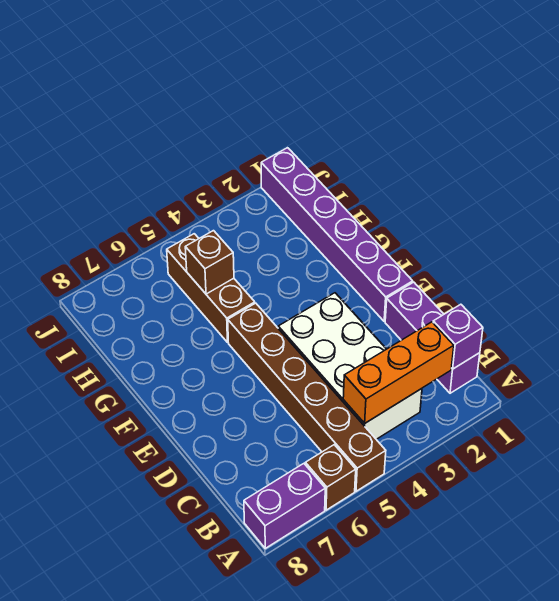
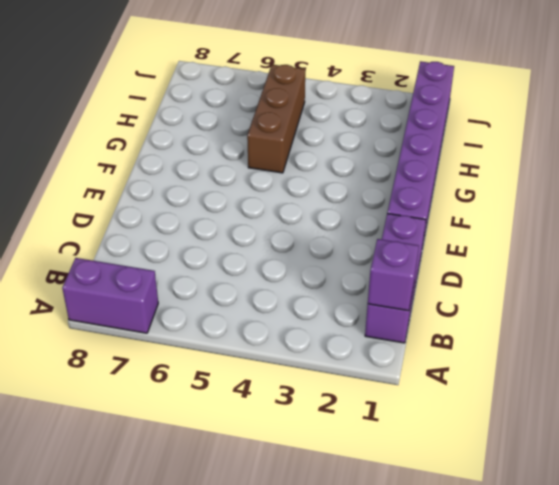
none -> brown 1x6 brick [228,303,386,491]
none -> brown 1x1 brick [305,445,356,510]

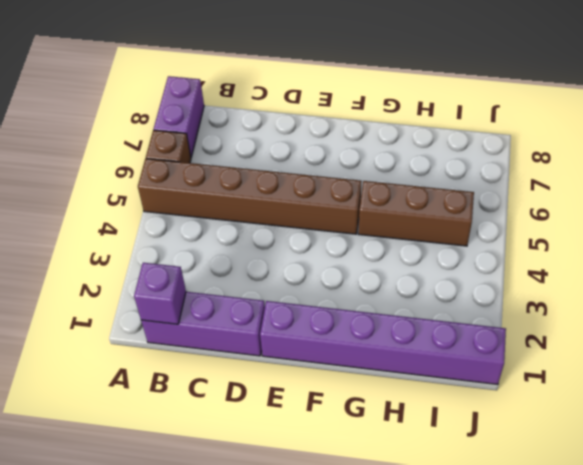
none -> white 2x4 brick [278,293,422,439]
none -> orange 1x3 brick [343,322,454,423]

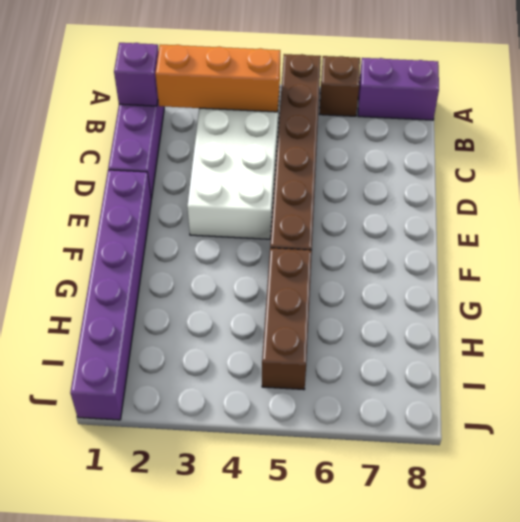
none -> brown 1x1 brick [185,231,234,294]

